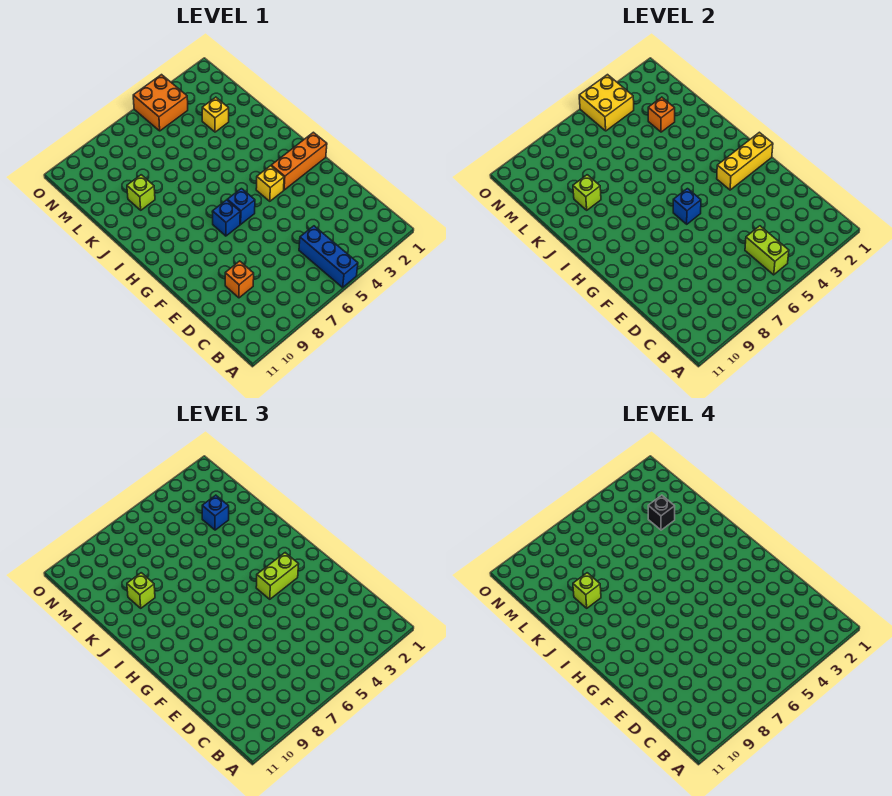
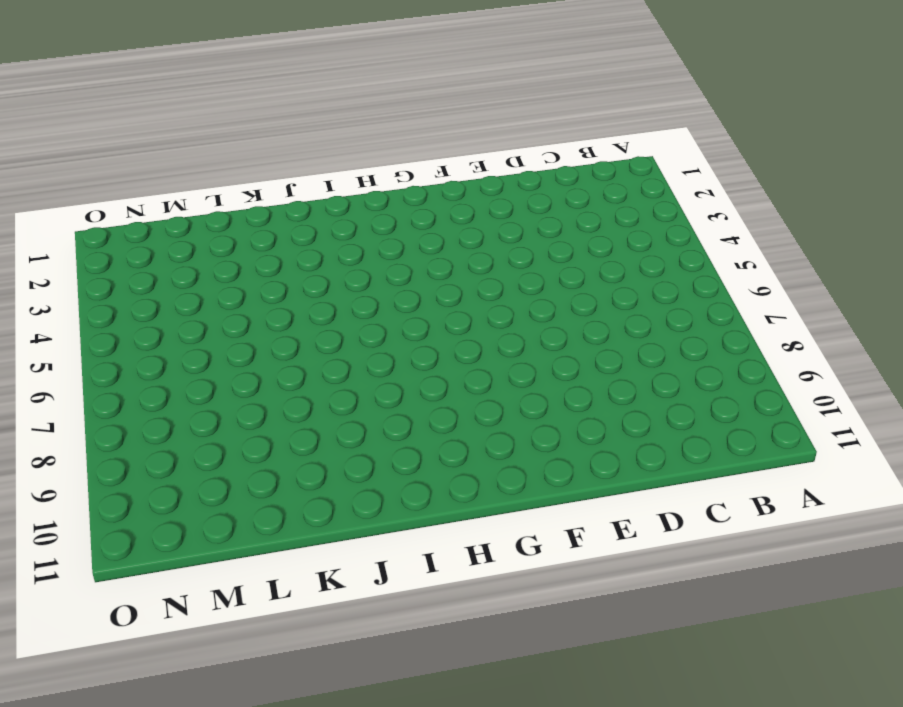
none -> blue 1x3 brick [299,226,358,287]
none -> orange 1x1 brick [225,261,254,298]
none -> orange 1x3 brick [271,132,327,190]

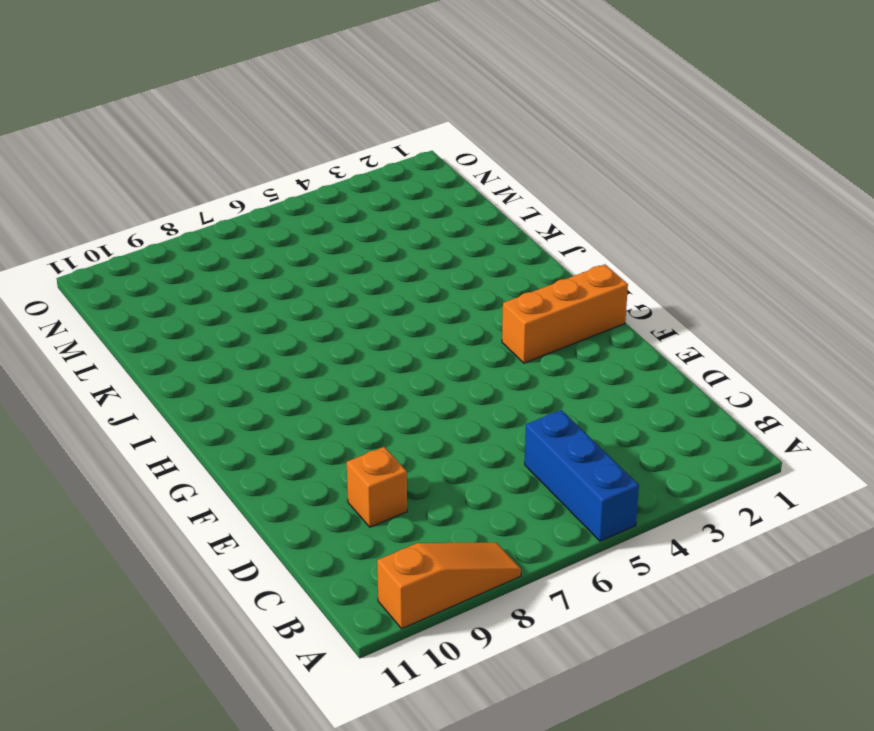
orange 1x3 slope [377,543,521,629] -> none
none -> yellow 1x1 brick [256,166,284,201]
none -> blue 1x1 brick [227,189,255,224]
none -> blue 1x1 brick [212,200,240,236]

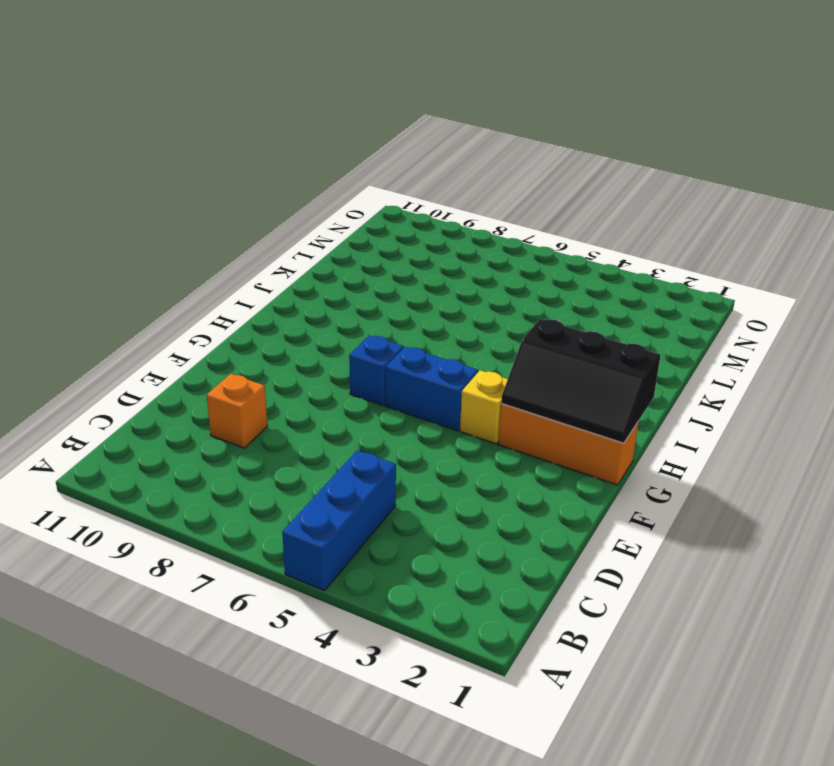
black 2x3 slope [501,319,661,443] -> yellow 1x3 brick [717,132,773,190]
blue 1x2 brick [386,347,478,431] -> blue 1x1 brick [227,189,255,224]
none -> lime 1x1 brick [127,175,155,210]
none -> yellow 1x1 brick [202,97,229,132]
none -> orange 2x2 brick [133,75,188,131]

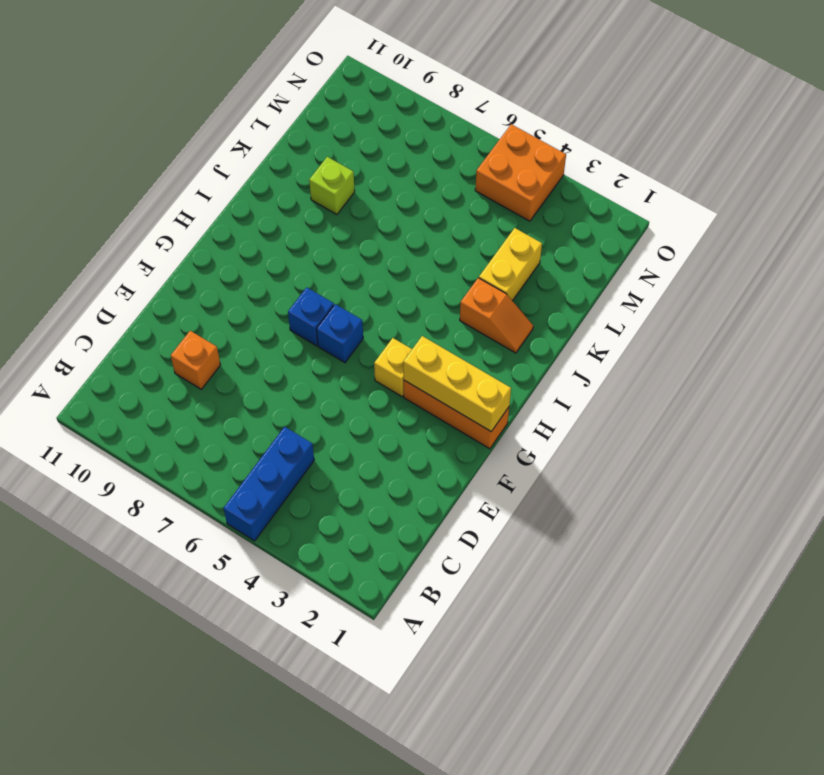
orange 1x2 slope [460,278,533,353] -> none
yellow 1x2 brick [479,228,542,301] -> yellow 1x1 brick [202,97,229,132]
none -> lime 1x2 brick [745,226,789,275]
none -> blue 1x1 brick [673,189,701,224]
none -> lime 1x1 brick [573,175,601,210]

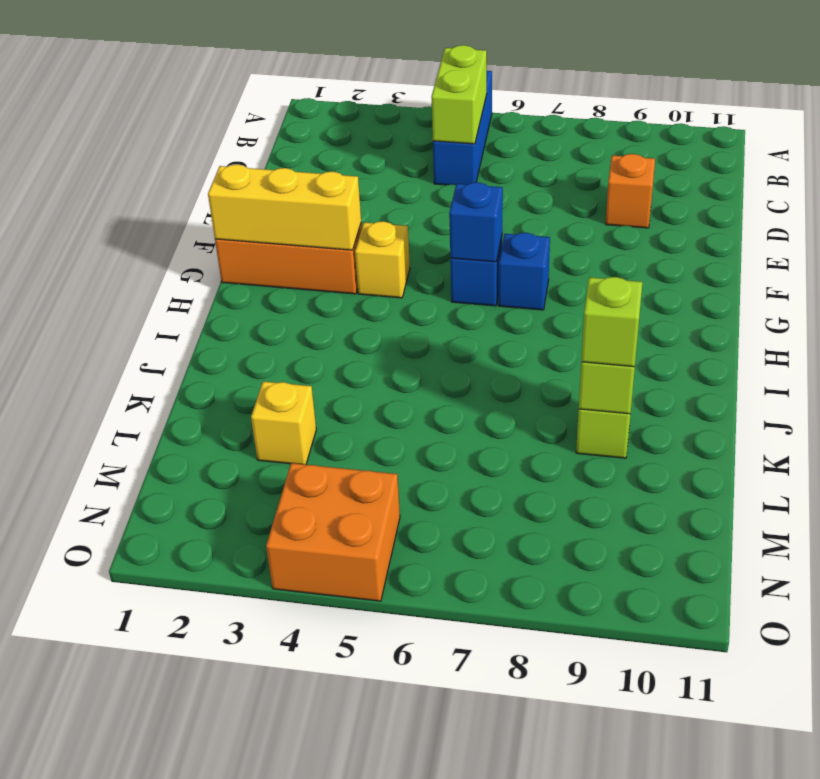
none -> orange 1x1 brick [648,97,675,132]
none -> yellow 2x2 brick [579,75,634,131]
none -> lime 1x2 brick [256,553,299,599]

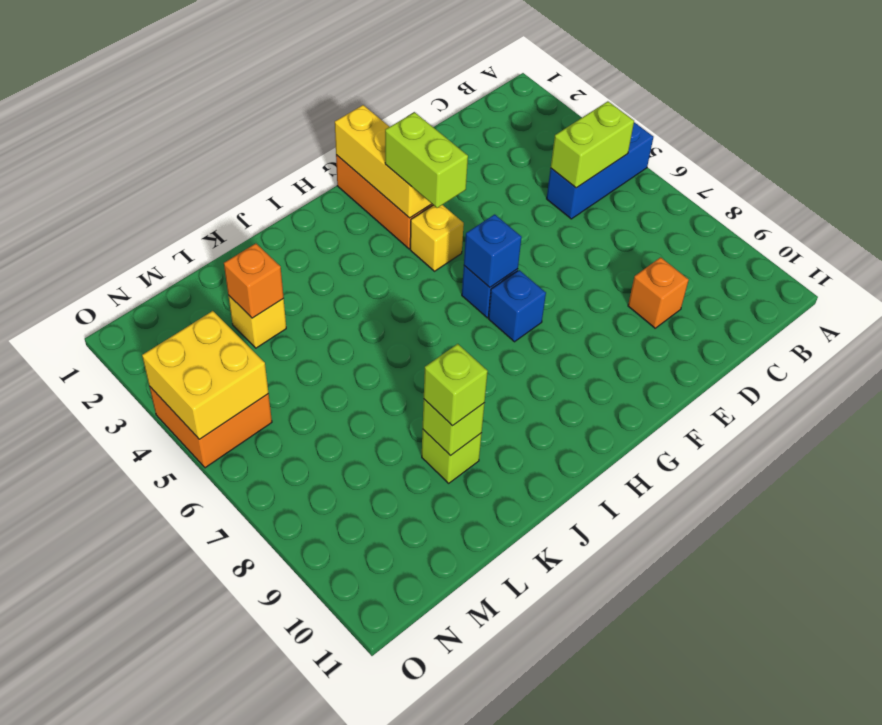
none -> blue 1x1 brick [202,495,229,530]
none -> lime 1x1 brick [573,573,601,608]
none -> black 1x1 brick [648,495,675,530]

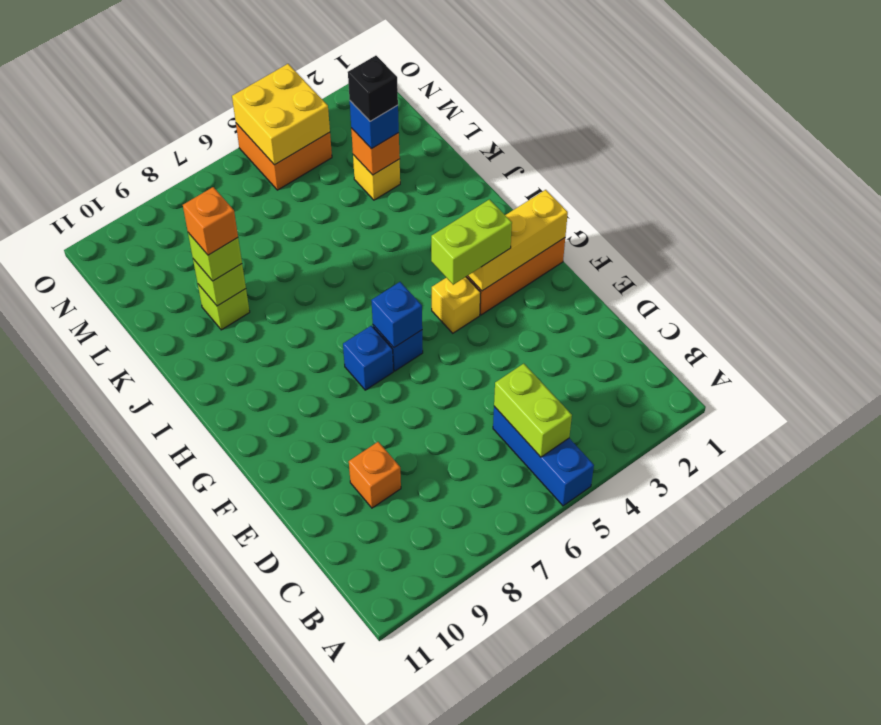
orange 1x1 brick [183,187,238,255] -> lime 1x1 brick [573,573,601,608]

